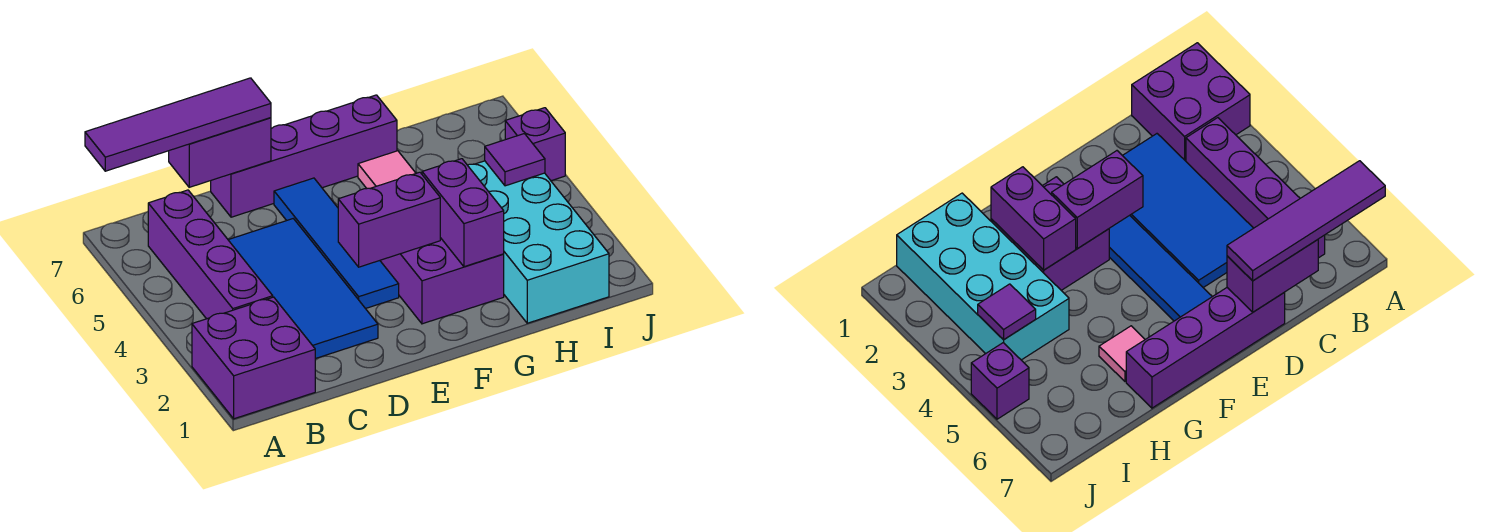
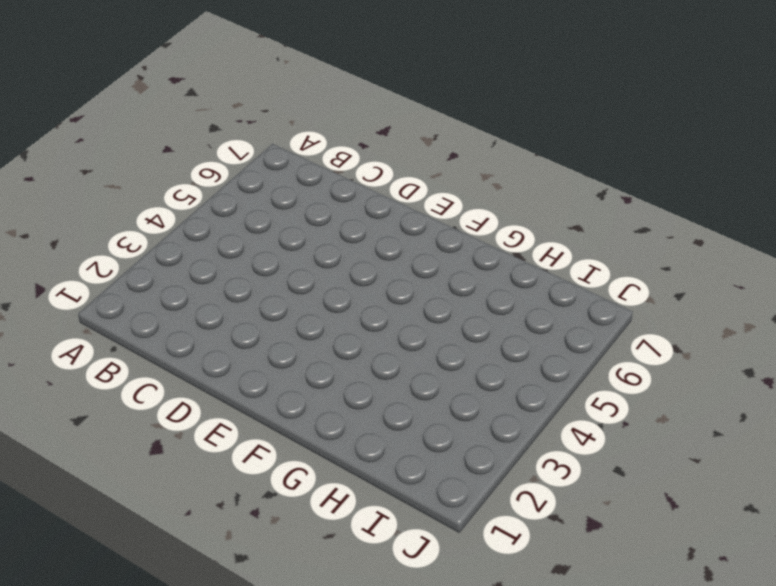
none -> purple 2x2 brick [192,297,315,419]
none -> purple 1x4 brick [148,190,273,319]
none -> blue 2x4 tile [229,219,378,359]

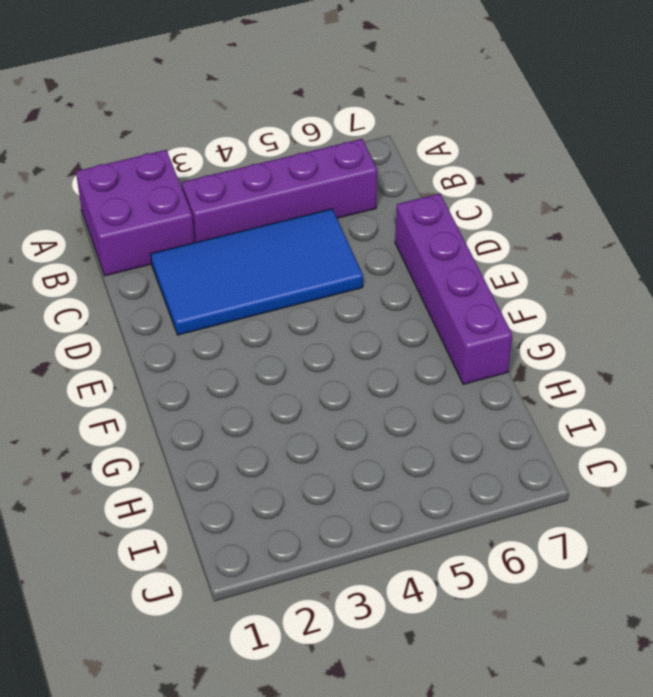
none -> blue 1x4 tile [274,178,399,309]
none -> purple 2x2 brick [380,238,504,324]
none -> pink 1x1 tile [358,151,416,188]

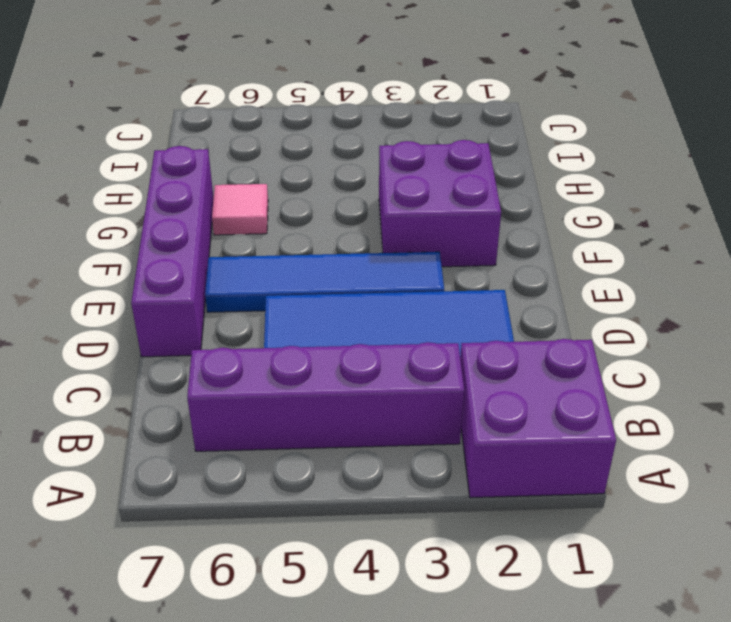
none -> cyan 2x4 brick [468,161,609,323]
none -> purple 1x1 brick [505,108,565,181]
none -> purple 1x2 brick [169,118,271,187]

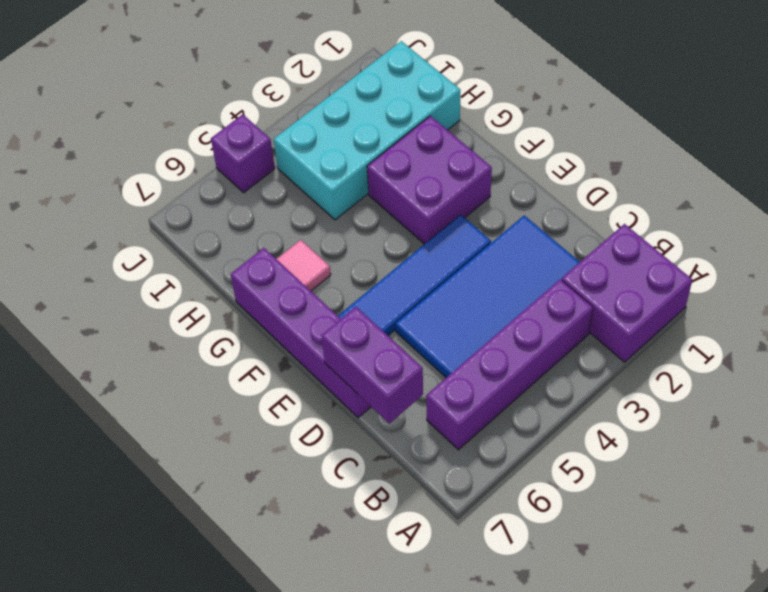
none -> purple 1x2 brick [338,172,440,267]
none -> purple 1x2 brick [422,159,504,267]
none -> purple 1x1 tile [485,134,545,186]

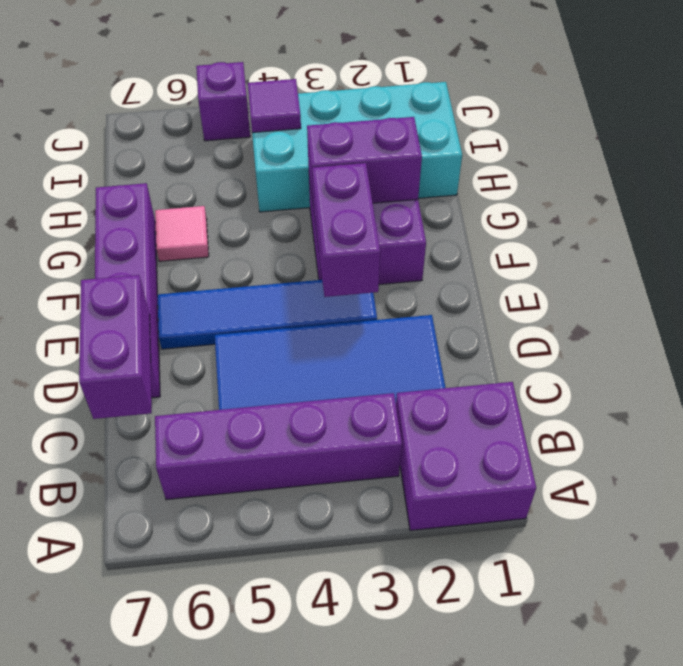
none -> purple 1x4 tile [85,78,271,171]

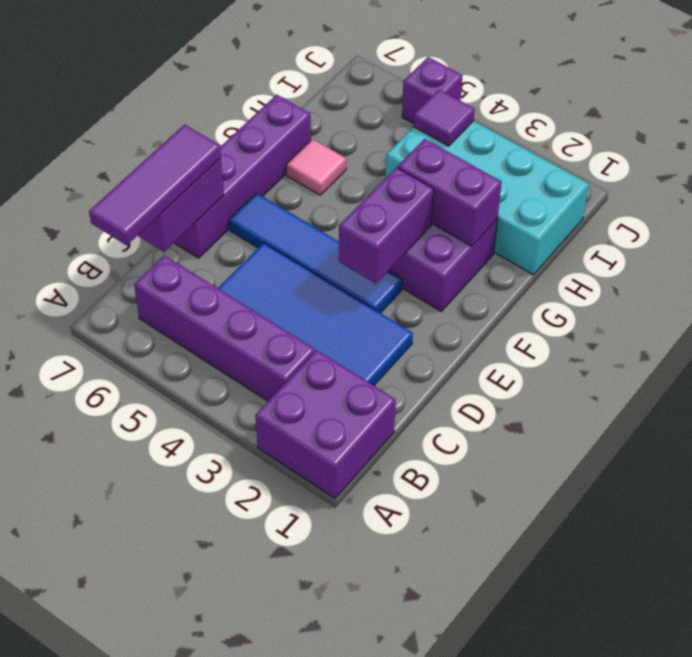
purple 1x3 tile [89,125,221,245] -> purple 1x4 tile [85,78,271,171]

